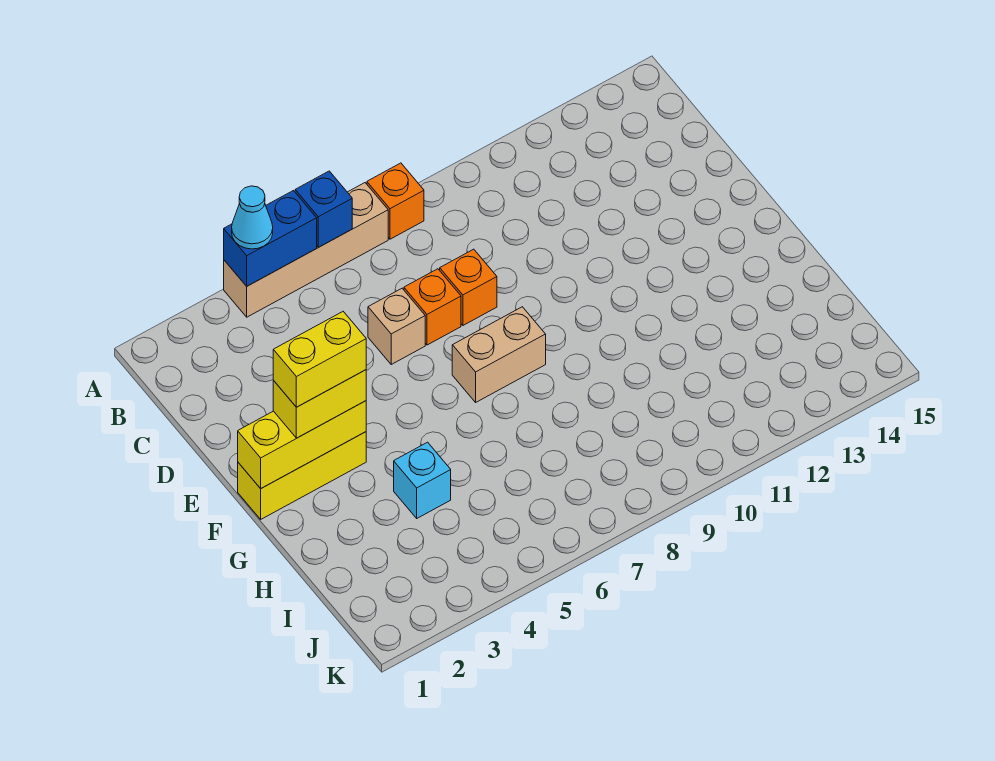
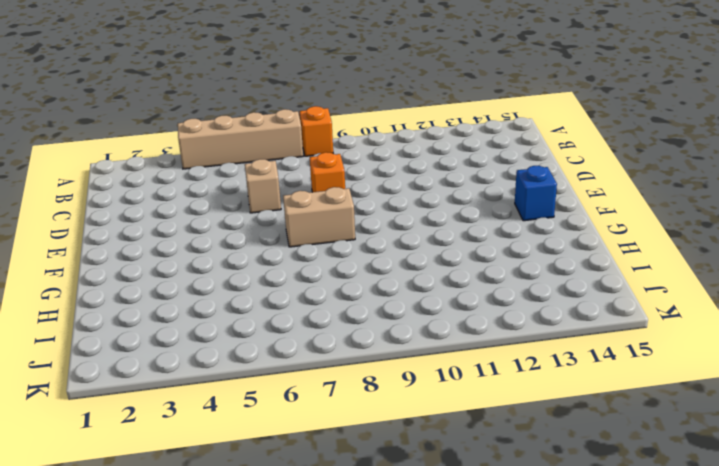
blue 1x1 brick [515,166,557,221] -> blue 1x1 brick moved to [295,171,352,247]
none -> orange 1x1 brick [404,269,461,345]
none -> yellow 1x3 brick [238,432,366,519]
none -> cyan 1x1 brick [394,442,451,518]

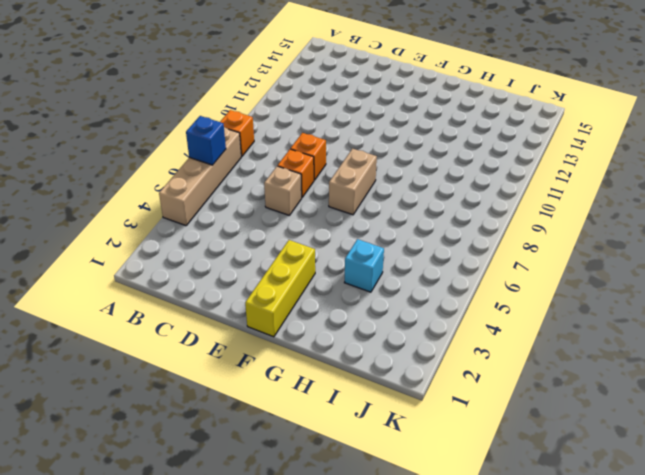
none -> blue 1x2 brick [224,191,317,286]
none -> yellow 1x3 brick [238,401,366,489]
none -> cyan 1x1 cone [232,186,273,249]

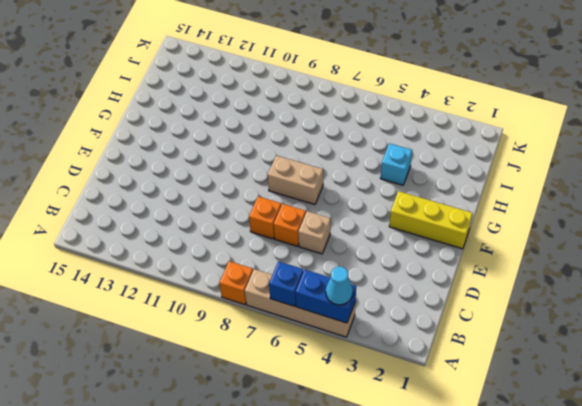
none -> yellow 1x3 brick [238,401,366,489]
none -> yellow 1x2 brick [273,370,366,438]
none -> yellow 1x2 brick [273,312,366,407]

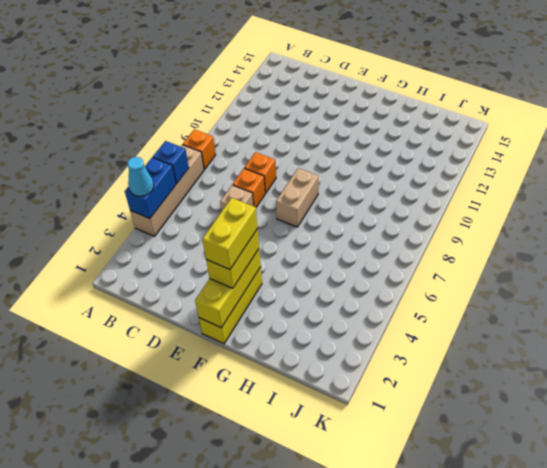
none -> cyan 1x1 brick [394,442,451,518]

